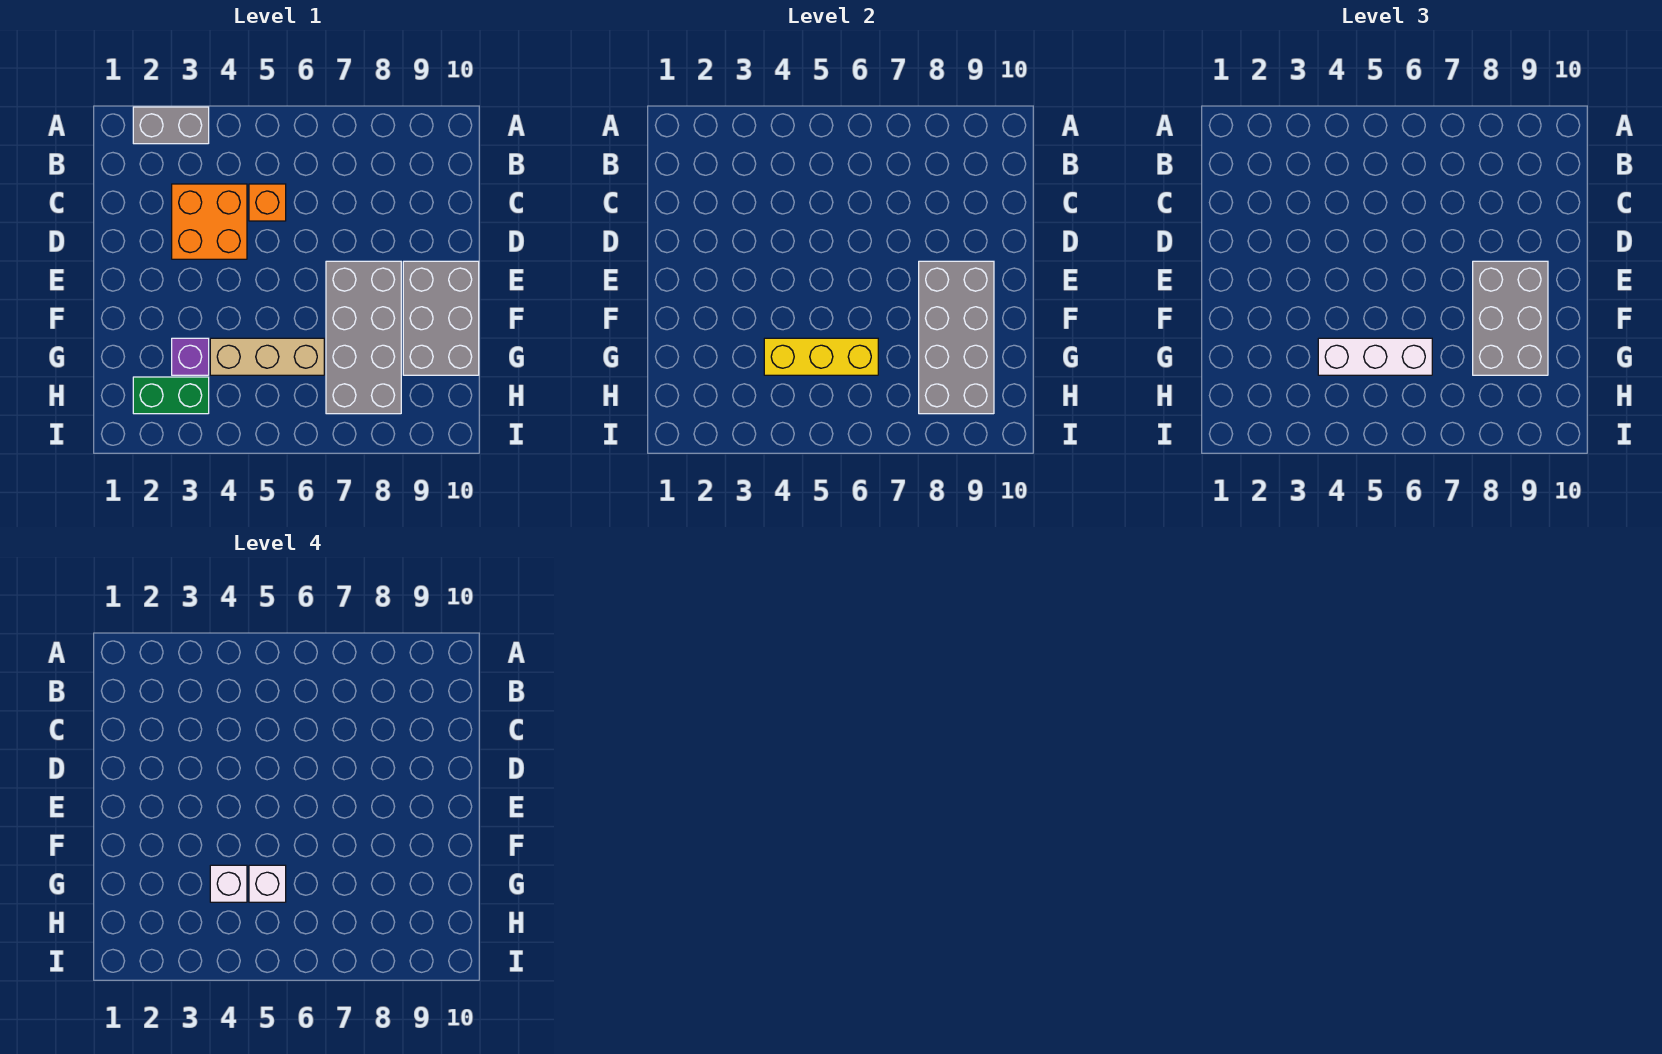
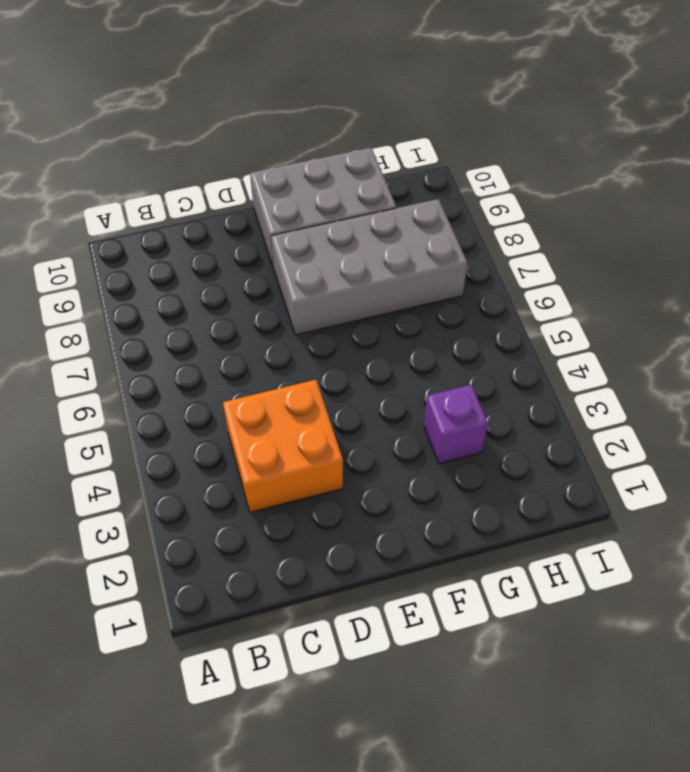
none -> grey 1x2 brick [133,107,209,144]
none -> orange 1x1 brick [249,184,286,221]
none -> tan 1x3 brick [210,338,324,375]

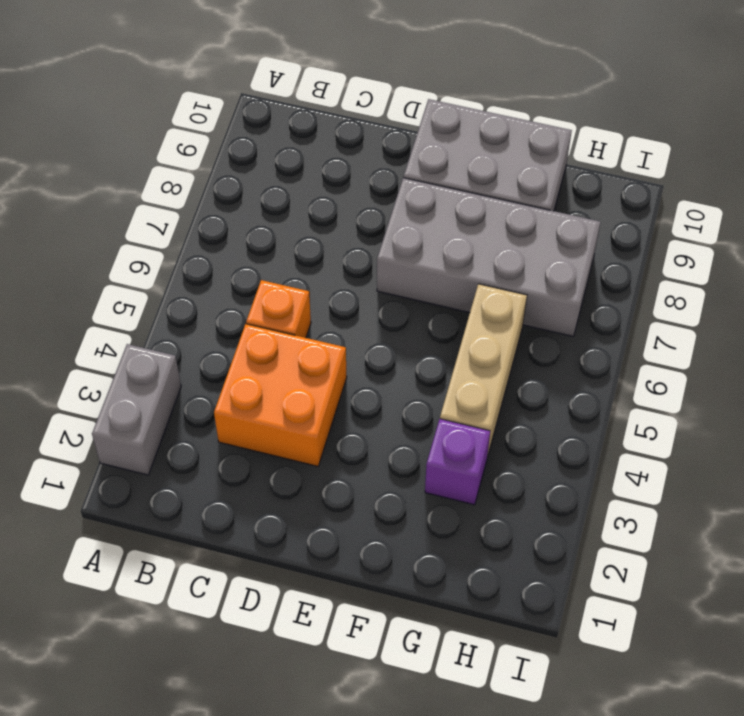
none -> green 1x2 brick [133,377,209,414]
none -> grey 2x4 brick [919,261,994,414]
none -> yellow 1x3 brick [764,338,878,375]

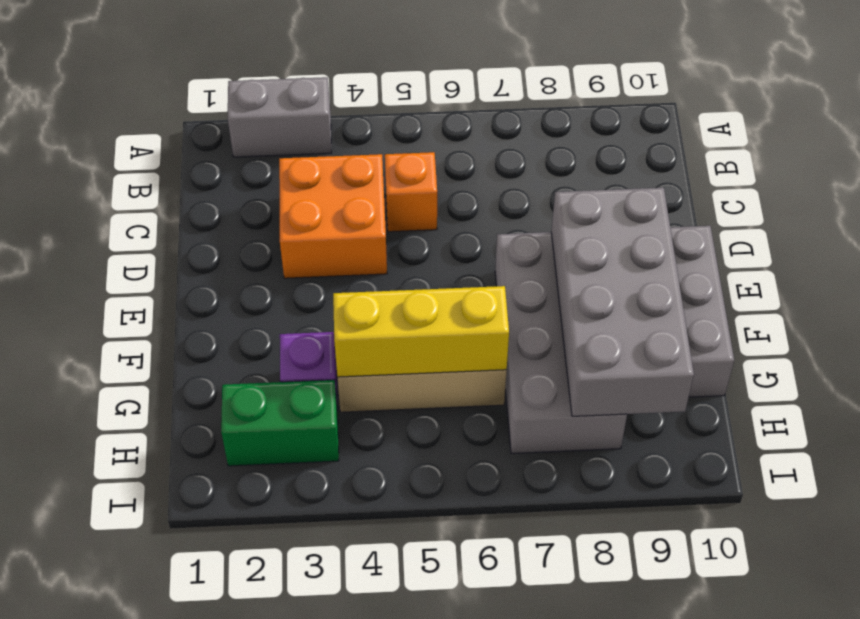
none -> grey 2x3 brick [1473,261,1548,375]
none -> white 1x3 brick [1318,338,1432,375]
none -> white 1x1 brick [210,865,247,902]

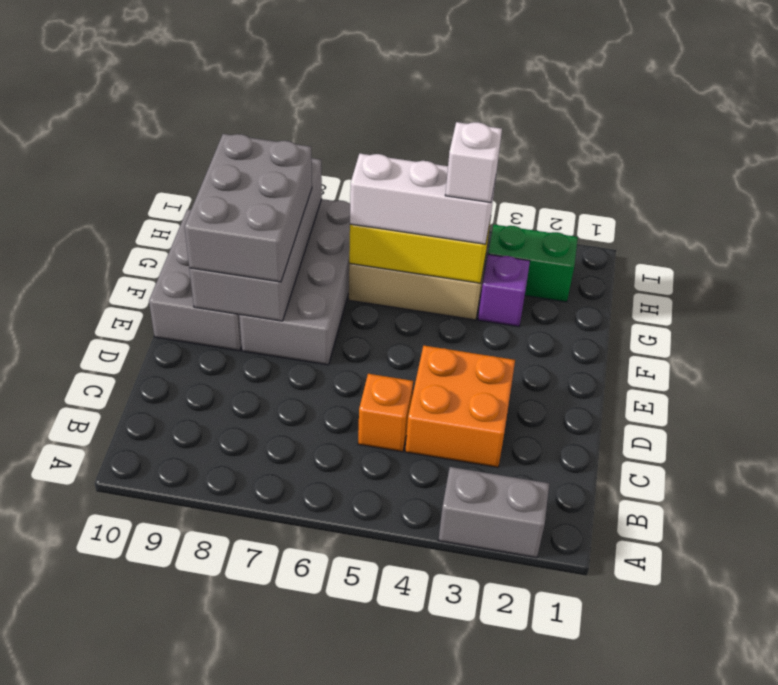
none -> white 1x1 brick [249,865,286,902]

